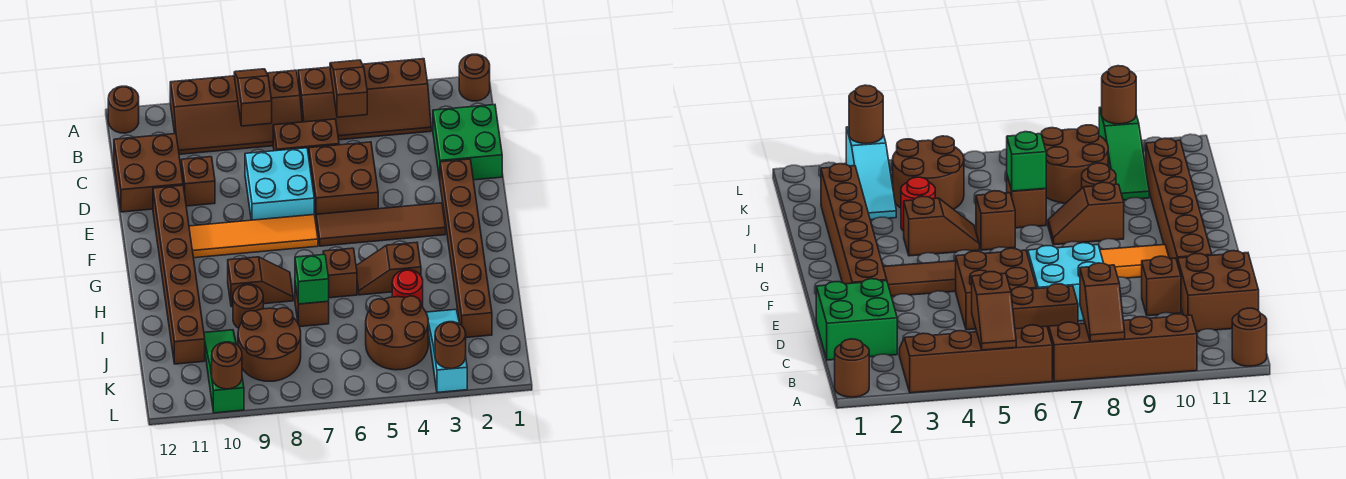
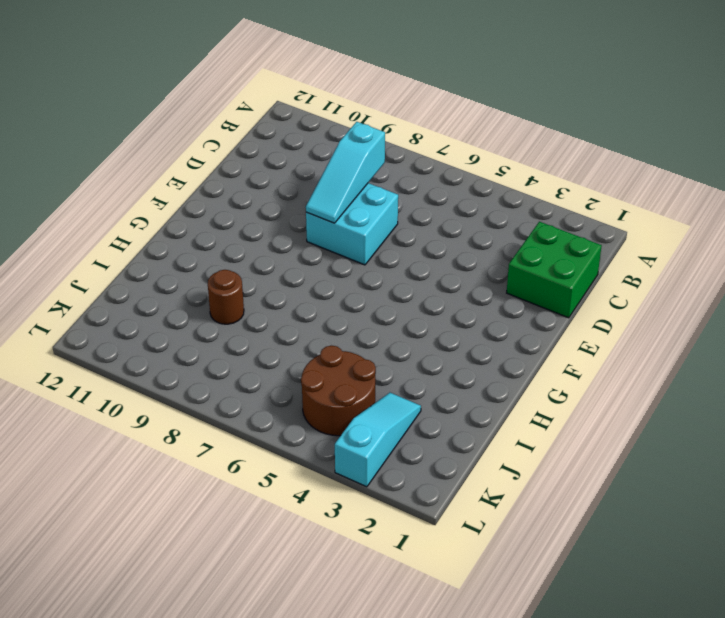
cyan 1x3 slope [306,122,385,223] -> none
none -> brown 1x1 round brick [459,54,490,101]
none -> brown 2x4 slope [298,59,431,140]
none -> brown 2x4 slope [170,70,302,154]

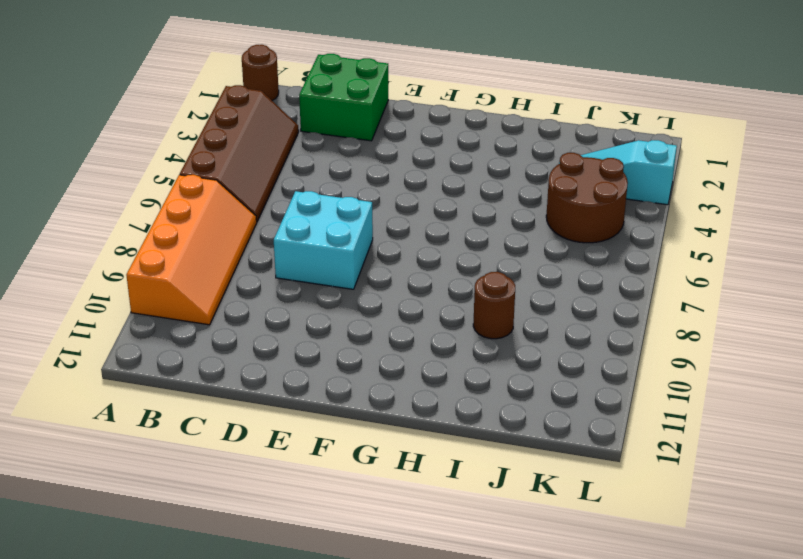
orange 2x4 slope [126,175,257,325] -> brown 2x4 slope [170,70,302,154]
none -> brown 1x1 round brick [108,86,139,133]
none -> brown 1x2 brick [273,119,339,156]
none -> brown 2x2 brick [114,134,183,212]

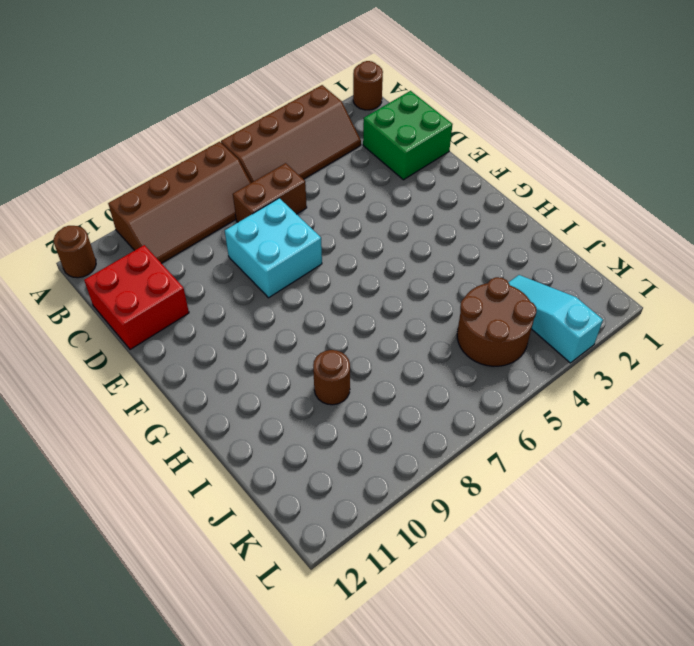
red 2x2 brick [84,245,189,350] -> brown 2x2 brick [114,134,183,212]
none -> brown 2x2 brick [309,142,378,217]
none -> brown 1x1 brick [181,157,215,206]
none -> brown 1x6 brick [440,159,492,338]

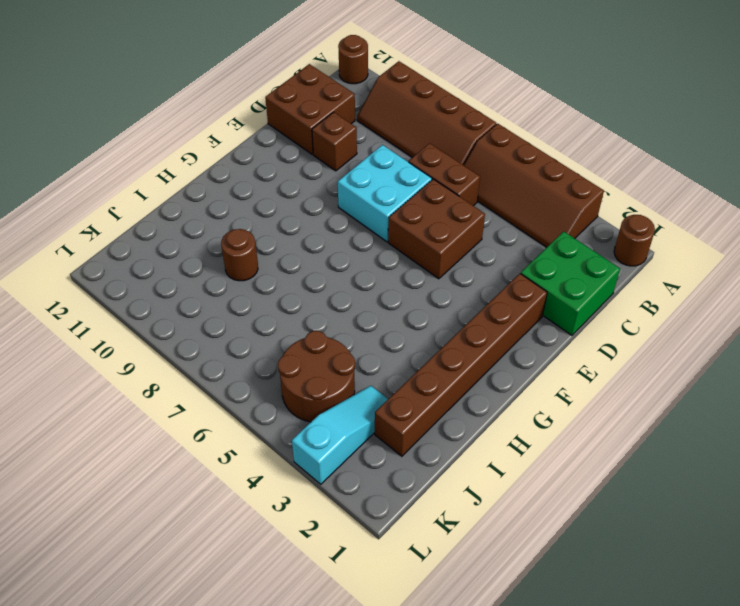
none -> brown 1x6 brick [153,185,205,364]
none -> brown 1x4 tile [316,203,446,246]
none -> orange 1x4 tile [189,215,318,258]

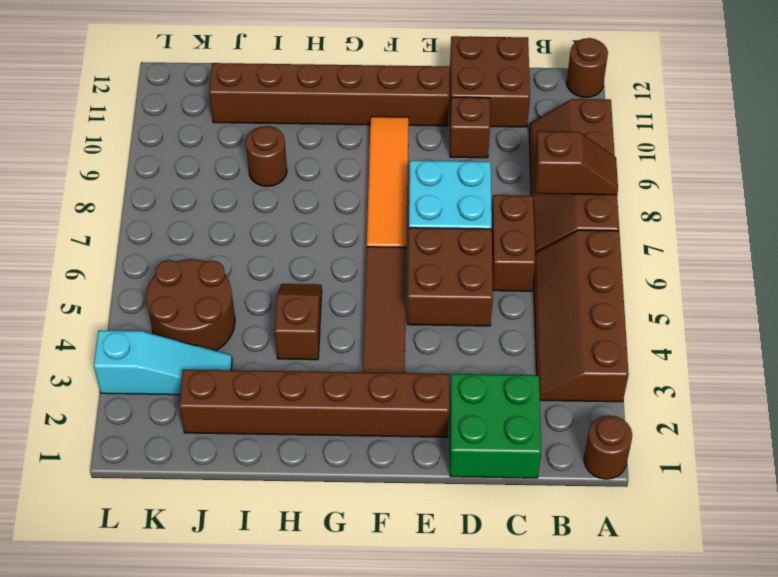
none -> brown 1x1 brick [323,248,357,298]
none -> brown 1x2 slope [228,257,293,307]
none -> red 1x1 round brick [392,270,423,307]

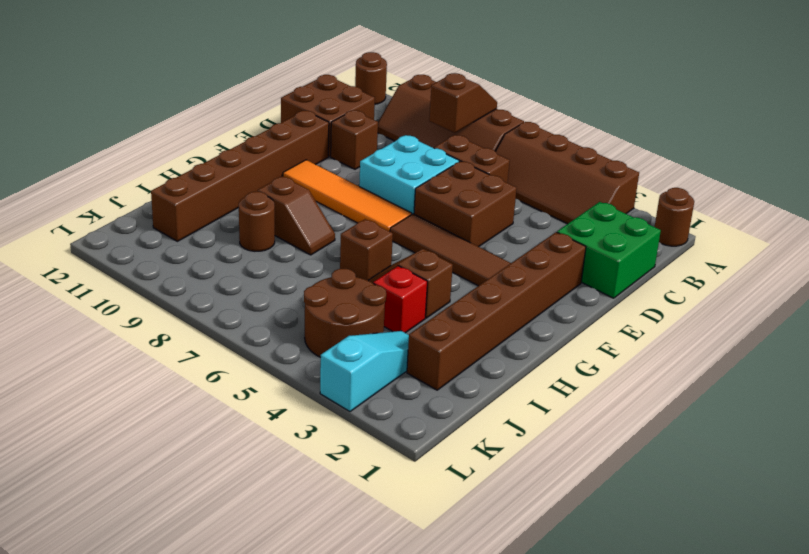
red 1x1 brick [373,266,427,333] -> red 1x1 round brick [392,270,423,307]
none -> brown 1x1 brick [295,283,329,327]
none -> brown 2x2 round brick [238,308,301,381]
none -> green 1x3 slope [204,330,244,413]

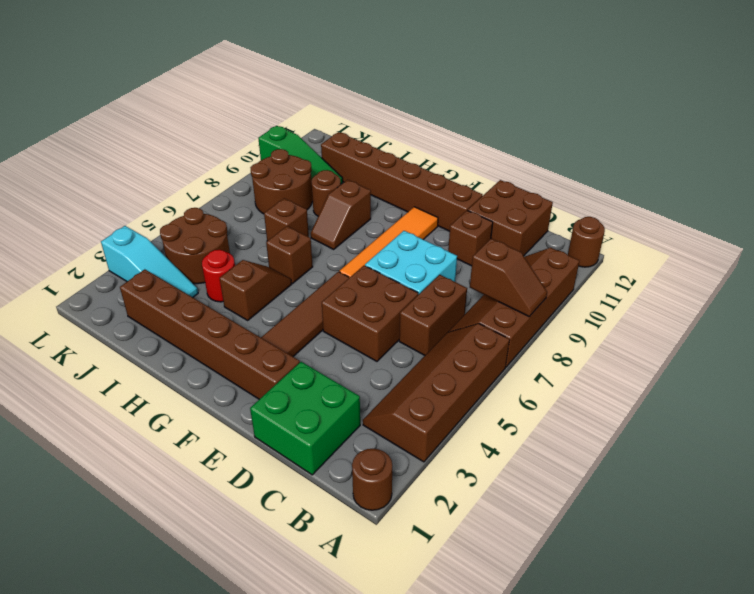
none -> brown 1x2 slope [330,60,367,117]
none -> green 1x1 brick [295,254,329,304]
none -> brown 1x1 round brick [435,322,466,369]

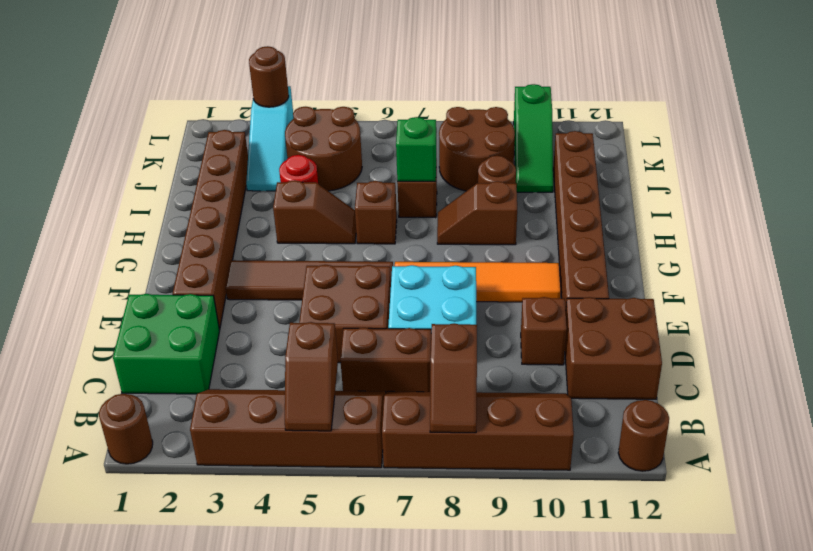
none -> brown 1x1 round brick [212,342,242,389]

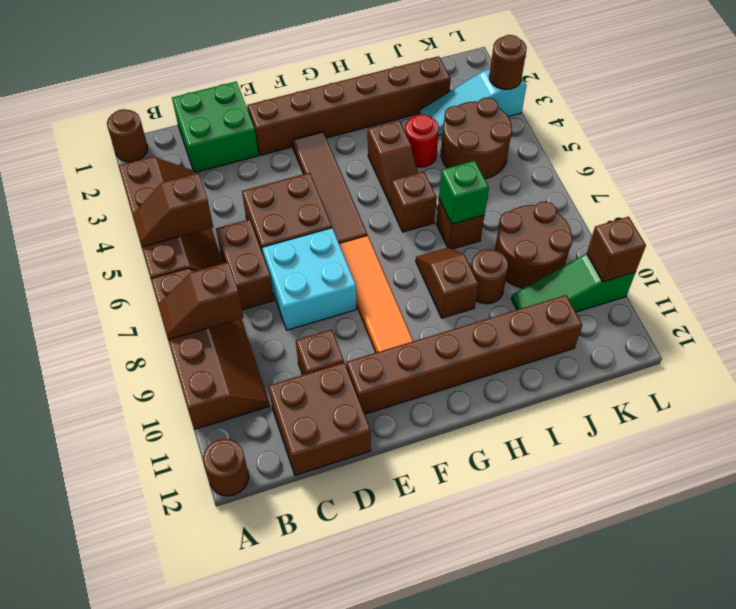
brown 1x1 brick [587,217,646,282] -> brown 1x1 round brick [212,342,242,389]

